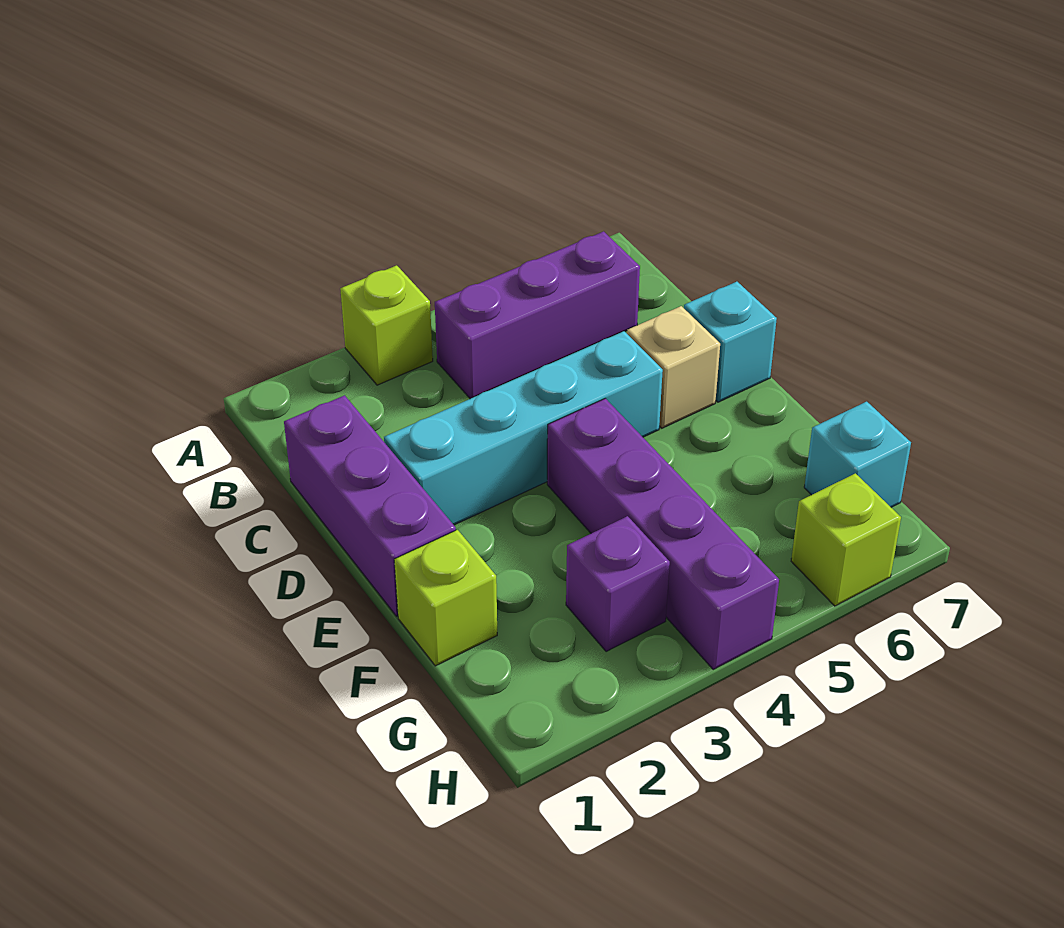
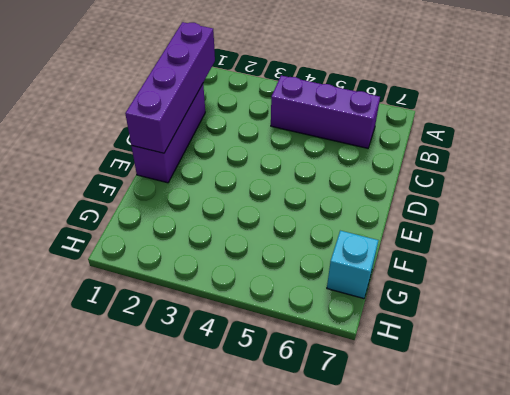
purple 1x4 brick [125,22,215,153] -> purple 1x4 brick moved to [547,398,779,669]
none -> lime 1x1 brick [340,265,433,385]
none -> cyan 1x4 brick [384,331,663,525]

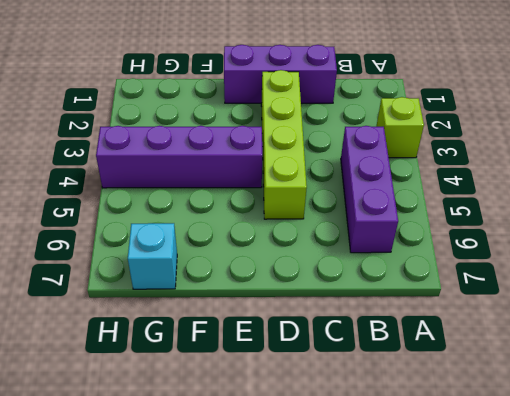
lime 1x4 brick [261,70,307,219] -> cyan 1x4 brick [384,331,663,525]
none -> tan 1x1 brick [627,306,720,428]
none -> cyan 1x1 brick [684,282,777,402]

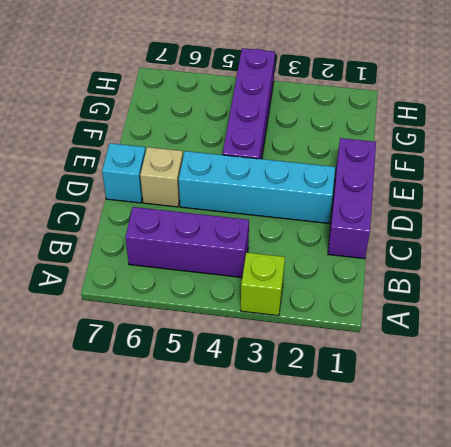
none -> lime 1x1 brick [394,530,497,666]
none -> purple 1x1 brick [566,516,670,652]

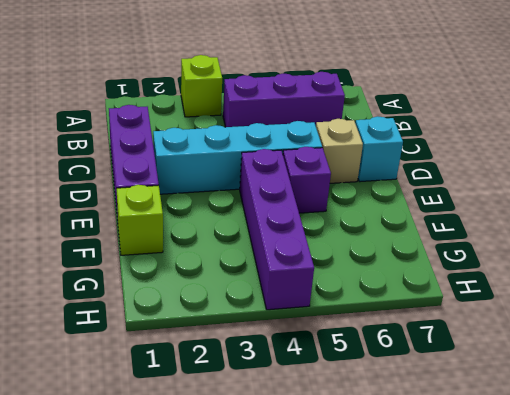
purple 1x1 brick [283,147,331,213] -> purple 1x1 brick moved to [566,516,670,652]
none -> cyan 1x1 brick [804,402,911,507]
none -> lime 1x1 brick [791,473,901,606]

